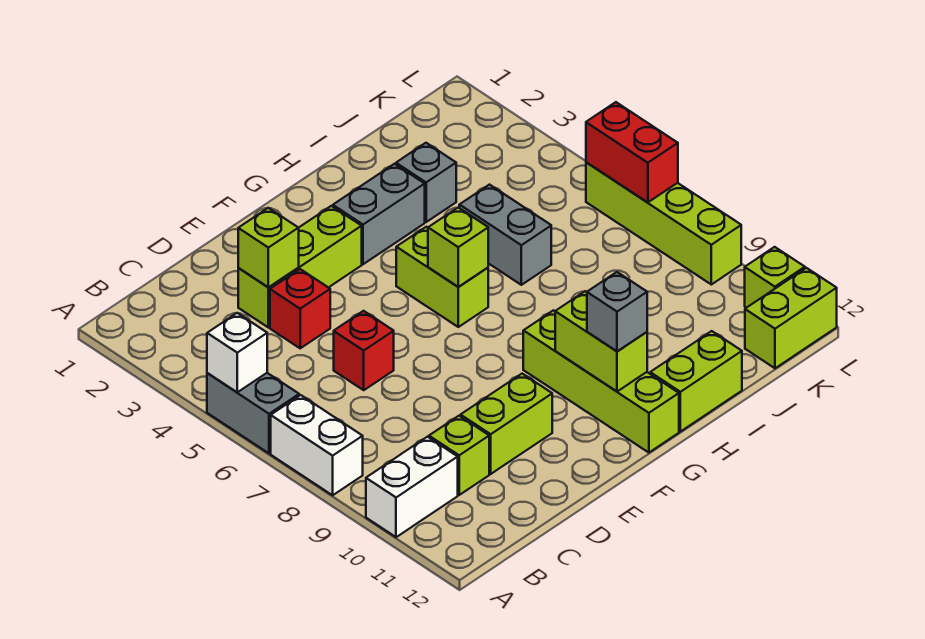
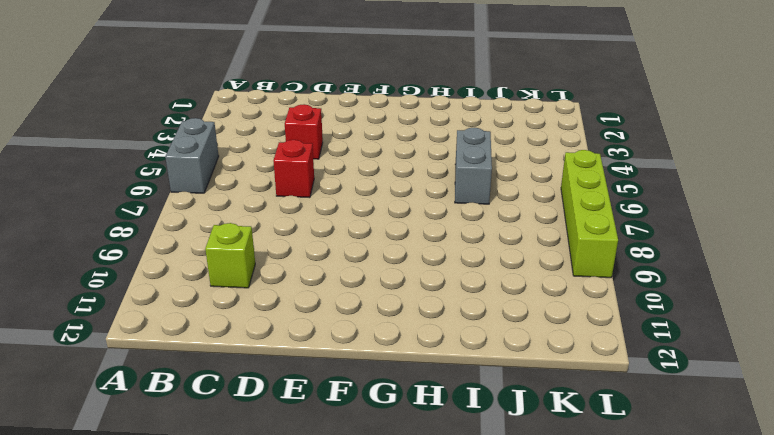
none -> white 1x2 brick [271,395,363,495]
none -> white 1x2 brick [366,437,458,537]
none -> lime 1x3 brick [238,206,362,327]

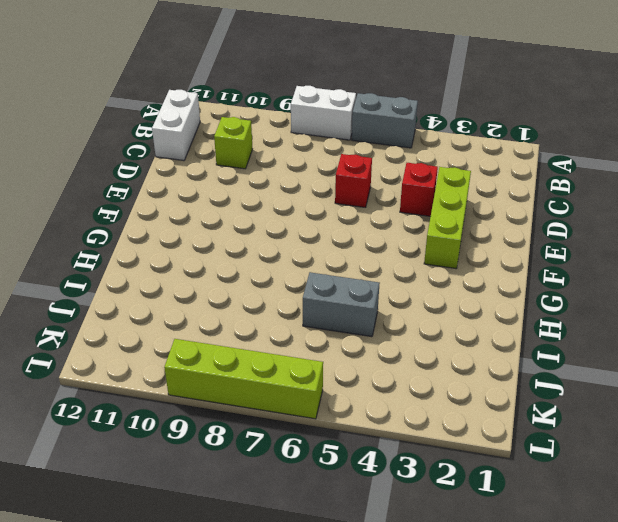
white 1x2 brick [152,90,200,161] -> white 1x2 brick moved to [366,437,458,537]
none -> lime 1x2 brick [461,374,552,474]
none -> grey 1x2 brick [333,164,425,264]
none -> lime 1x2 brick [396,227,488,327]

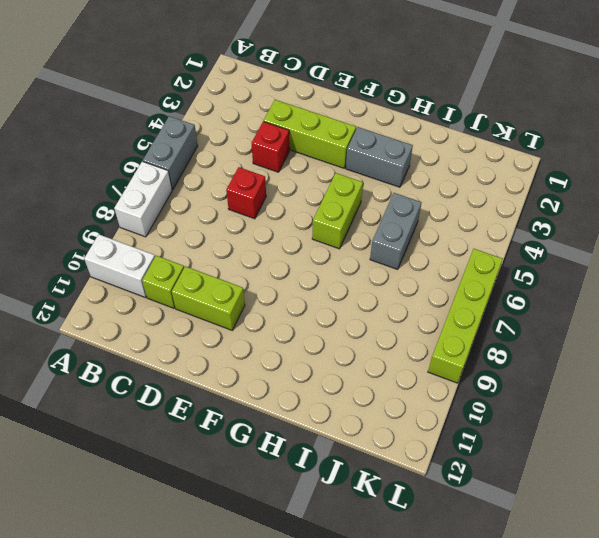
none -> lime 1x4 brick [523,310,679,453]
none -> lime 1x2 brick [650,331,742,432]
none -> grey 1x1 brick [396,143,456,222]

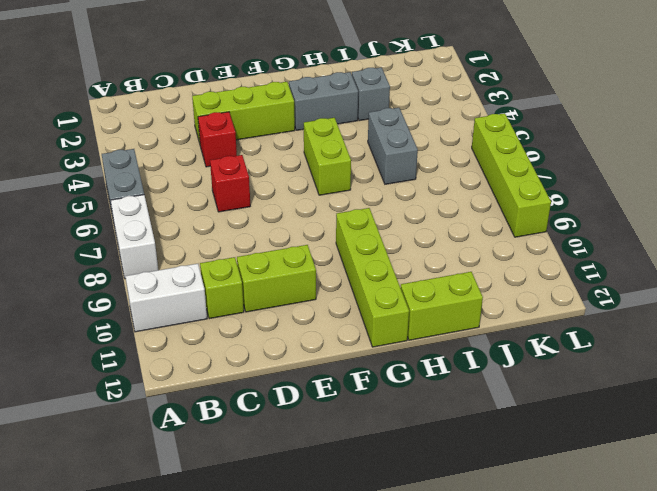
none -> lime 1x2 brick [745,268,837,368]
none -> lime 1x1 brick [745,247,805,308]
none -> white 1x1 brick [207,313,267,392]

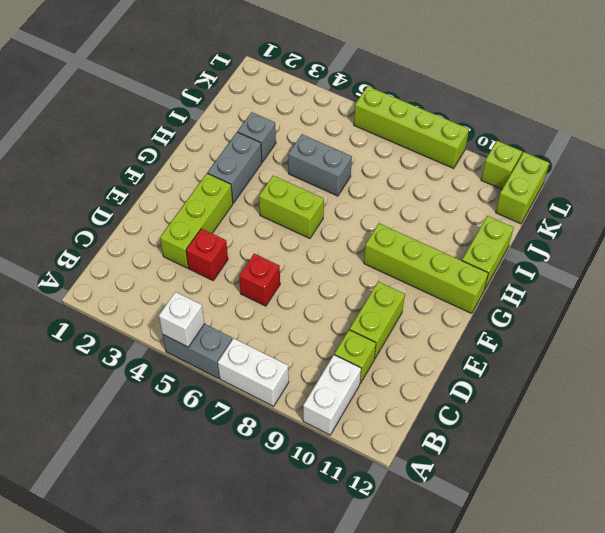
none -> lime 1x1 brick [238,208,299,288]
none -> lime 1x1 brick [428,208,488,287]
none -> lime 1x2 brick [555,291,647,392]

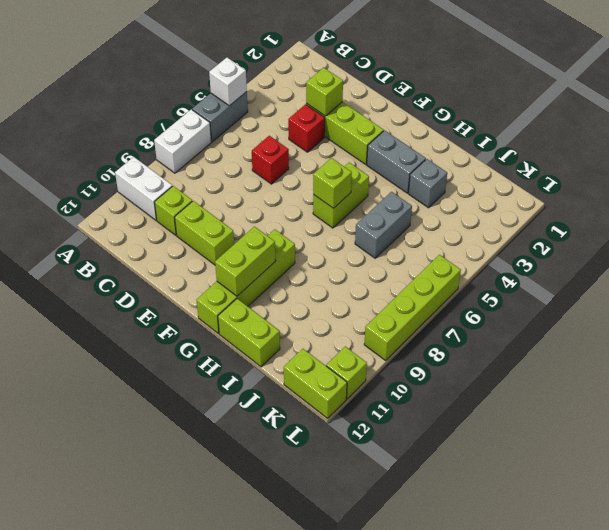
none -> red 1x2 brick [586,102,678,202]
none -> grey 1x1 brick [587,272,647,351]

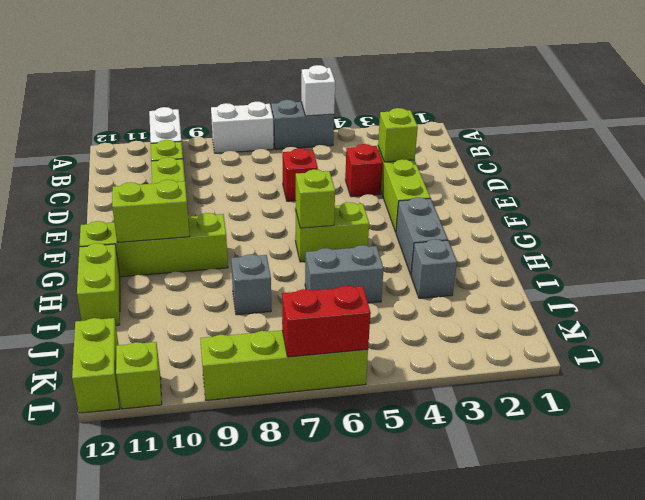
grey 1x1 brick [231,254,271,315] -> grey 1x1 brick moved to [587,272,647,351]

